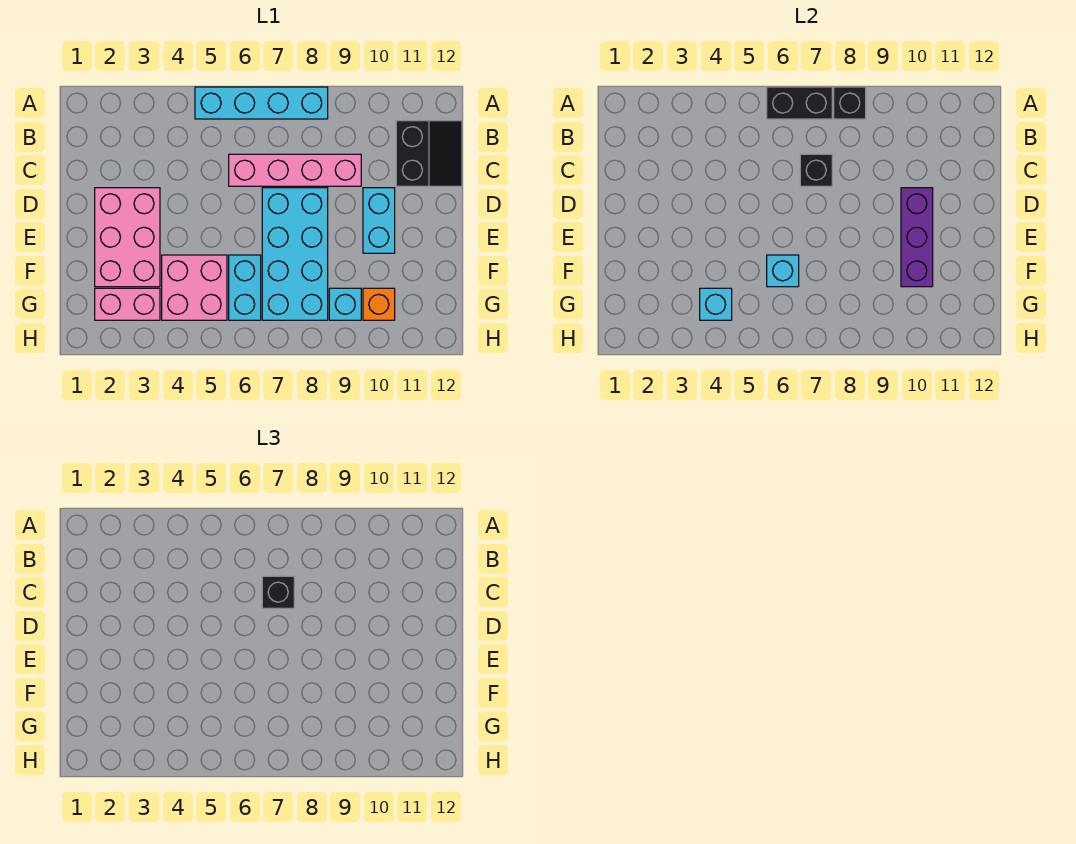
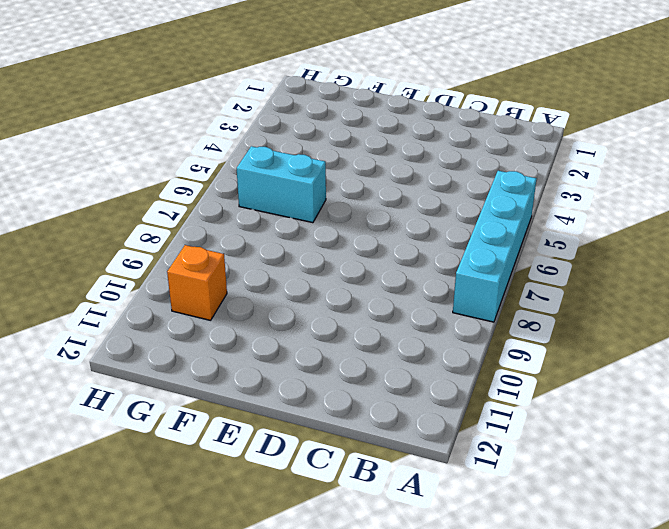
none -> black 2x2 slope [396,121,462,186]
none -> pink 1x4 brick [229,154,361,186]
none -> pink 2x3 brick [95,188,160,287]

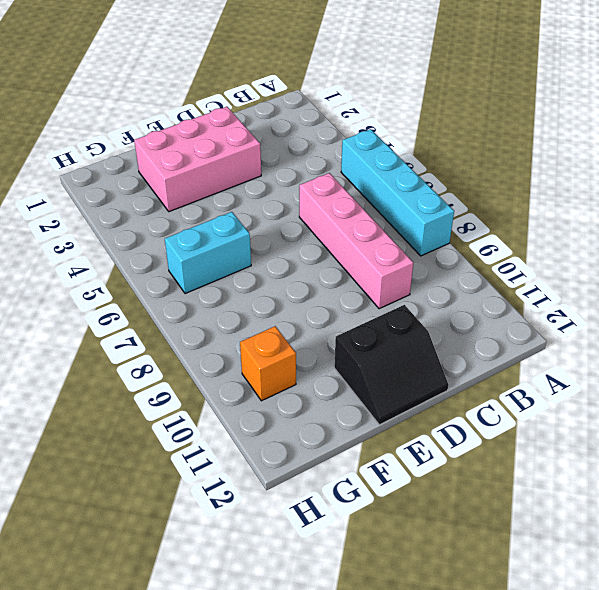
black 2x2 slope [334,305,449,425] -> black 2x2 slope moved to [396,121,462,186]
none -> cyan 2x4 brick [262,188,328,320]
none -> cyan 1x2 brick [363,188,395,253]
none -> pink 2x2 brick [162,255,227,320]

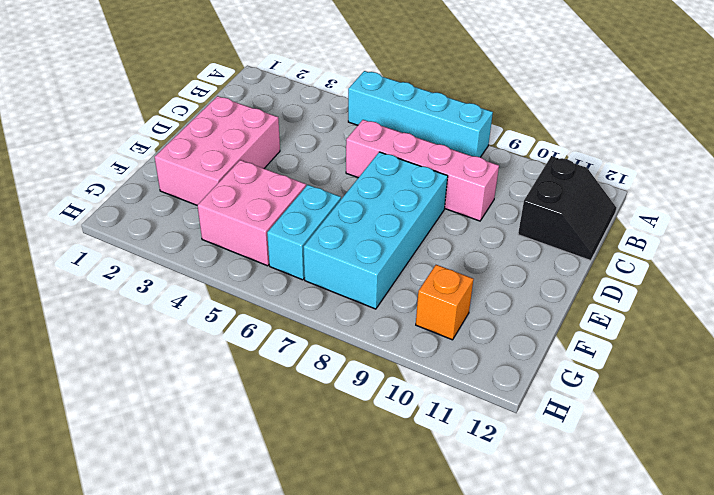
none -> cyan 1x2 brick [363,188,395,253]
none -> pink 1x2 brick [95,288,160,320]
none -> cyan 1x1 brick [329,288,361,320]

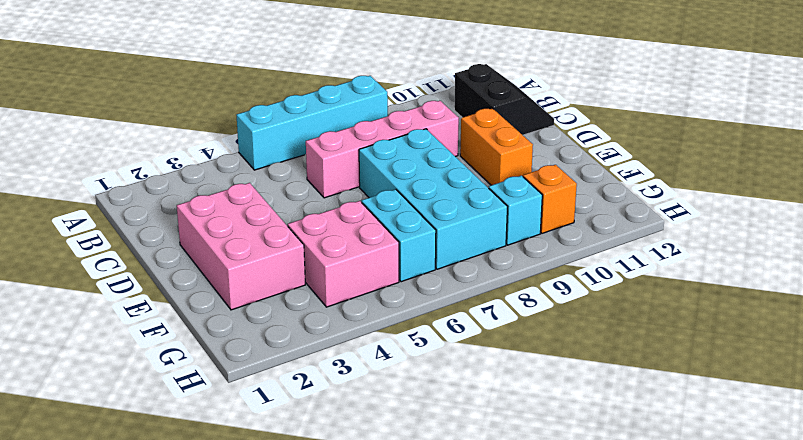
orange 1x2 brick [460,108,533,185] -> cyan 1x2 brick [363,188,395,253]
none -> pink 1x2 brick [95,288,160,320]
none -> black 1x2 brick [767,87,832,119]
none -> black 1x1 brick [834,87,866,119]

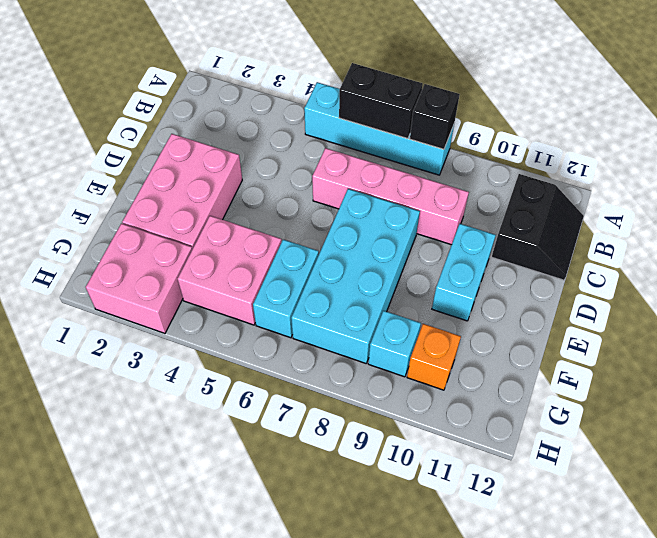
pink 2x2 brick [86,223,192,333] -> pink 1x2 brick [95,288,160,320]
none -> black 1x1 brick [800,154,832,186]
none -> purple 1x3 brick [901,188,933,287]
none -> cyan 1x1 brick [767,255,799,287]

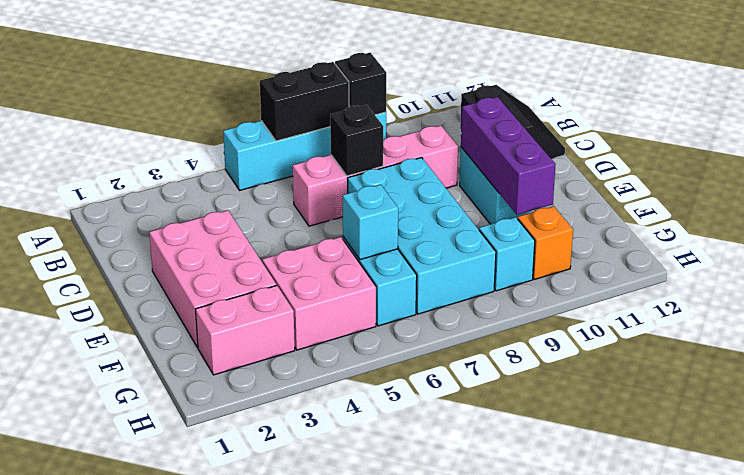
none -> cyan 1x1 brick [700,288,732,320]
none -> black 1x1 brick [262,576,294,608]

